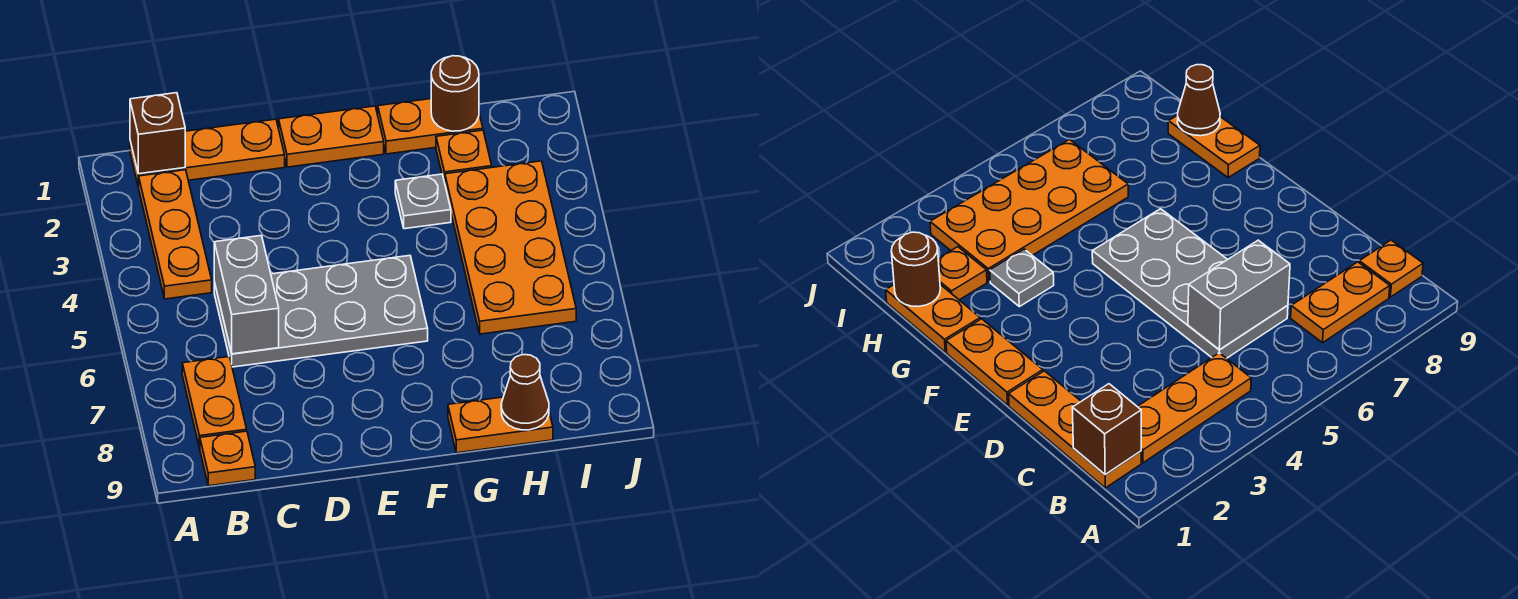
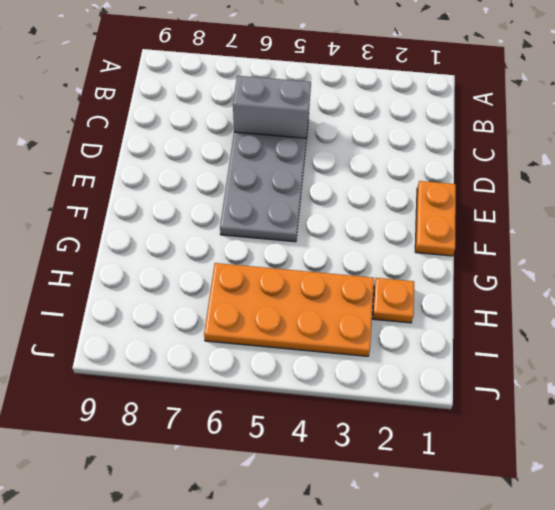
none -> orange 1x3 plate [130,119,285,187]
none -> orange 1x3 plate [139,170,212,299]
none -> orange 1x2 plate [182,357,247,448]

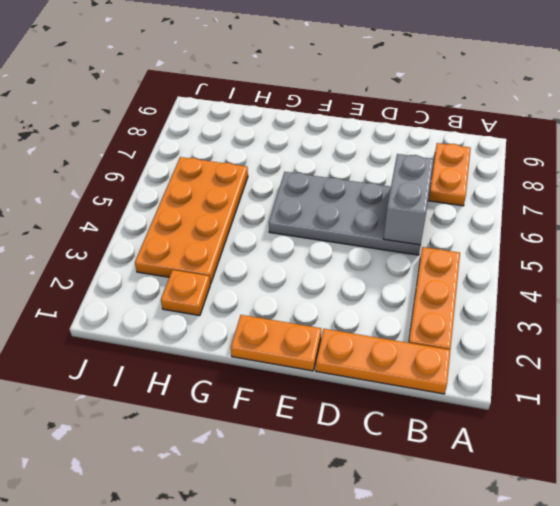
none -> orange 1x1 plate [200,431,255,486]
none -> orange 1x2 plate [378,99,483,154]
none -> grey 1x1 plate [395,174,451,229]

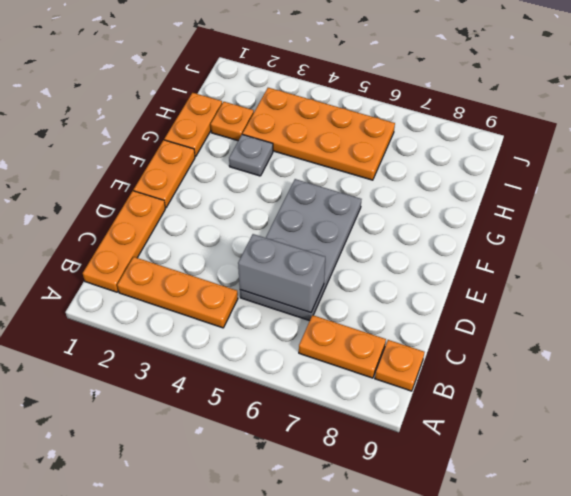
none -> orange 1x2 plate [448,397,553,453]
none -> brown 1x1 brick [130,93,185,174]
none -> brown 1x1 round brick [431,56,479,131]

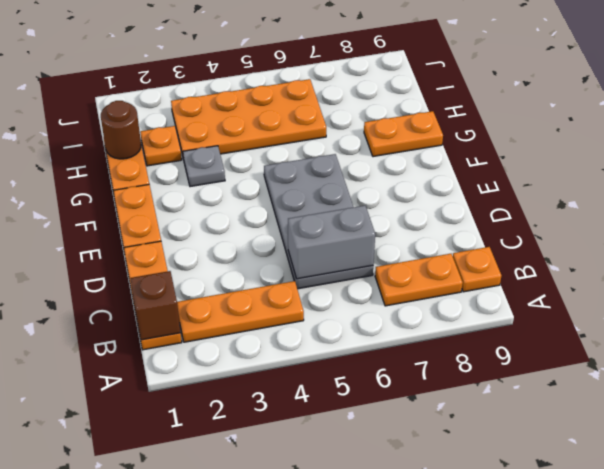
orange 1x2 plate [364,111,443,157] -> orange 1x2 plate turned to [448,397,553,453]
none -> brown 1x1 cone [501,355,549,430]

